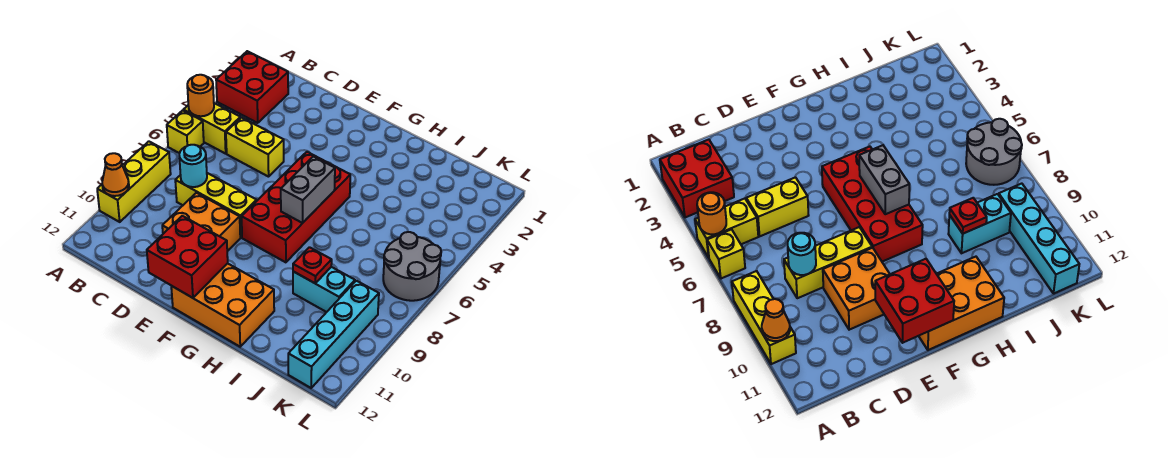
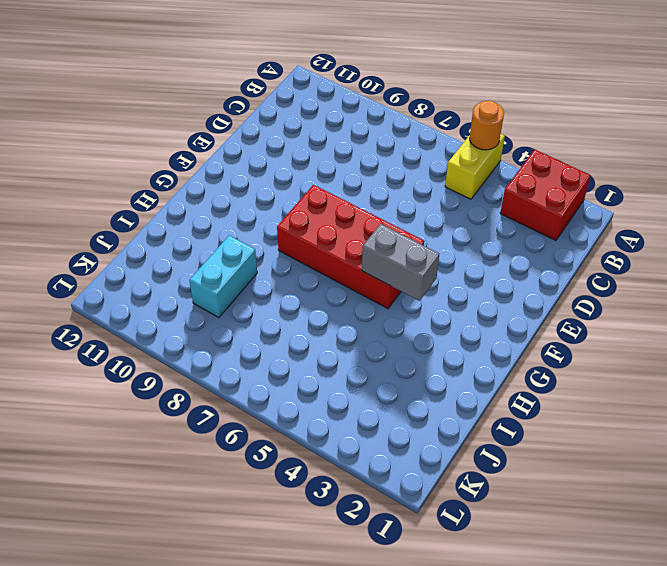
grey 1x2 brick [362,224,439,301] -> grey 1x2 brick moved to [281,156,335,223]
none -> yellow 1x1 brick [167,110,204,153]
none -> yellow 1x3 brick [97,141,171,222]
none -> yellow 1x2 brick [226,118,284,177]

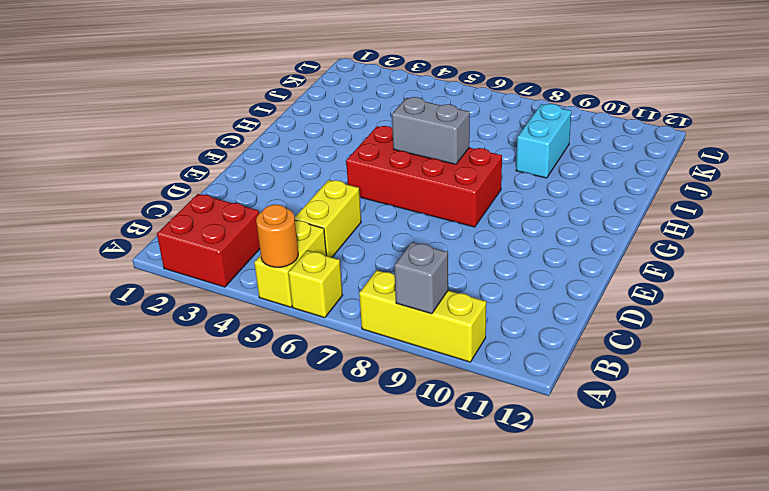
grey 1x1 brick [394,242,448,314] -> none
none -> yellow 1x3 brick [175,173,257,237]
none -> orange 2x2 brick [162,193,240,251]
none -> orange 2x3 brick [171,263,274,347]

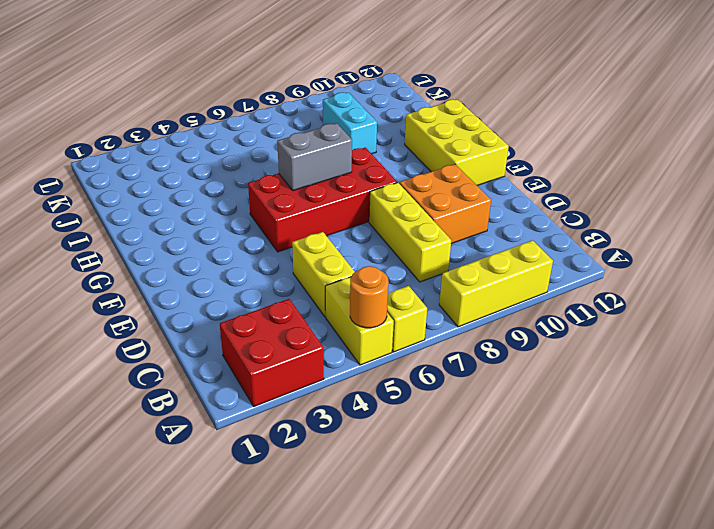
yellow 2x3 brick [405,99,509,185] -> orange 2x3 brick [171,263,274,347]
none -> grey 2x2 round brick [383,232,441,301]
none -> cyan 1x4 brick [288,281,379,388]
none -> orange 1x1 cone [102,153,129,196]

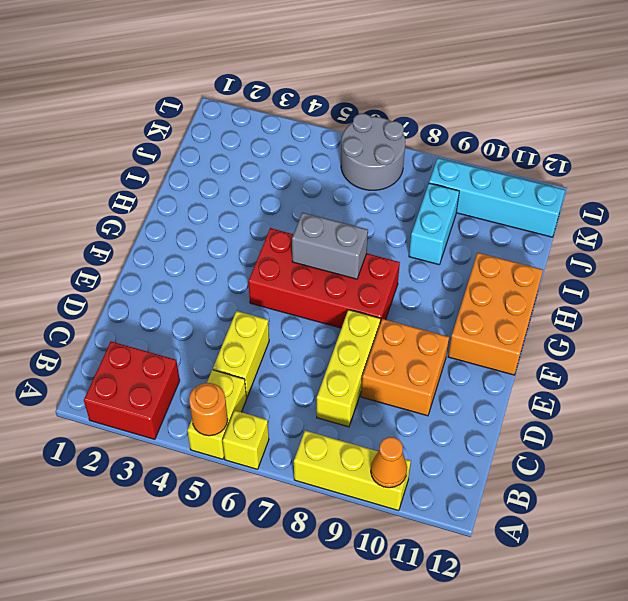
none -> cyan 1x1 round brick [179,145,207,187]
none -> red 2x2 brick [147,216,228,298]
none -> red 1x1 plate [293,247,332,283]

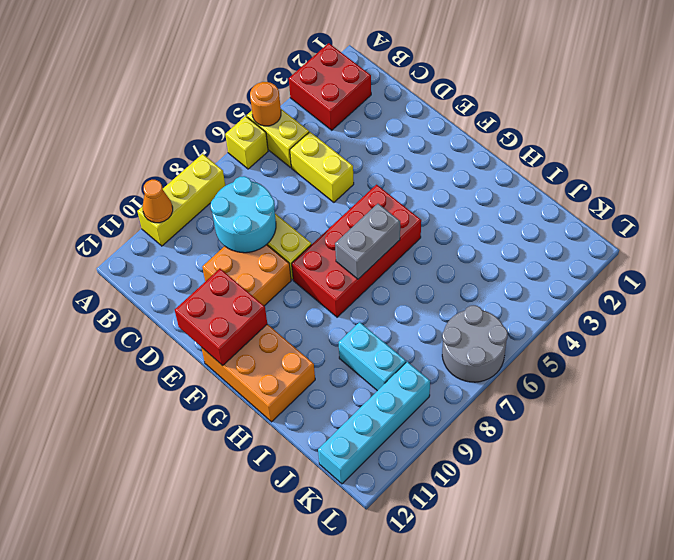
cyan 2x2 round brick [211,176,276,253] -> cyan 1x1 round brick [179,145,207,187]
none -> red 1x1 plate [293,247,332,283]

